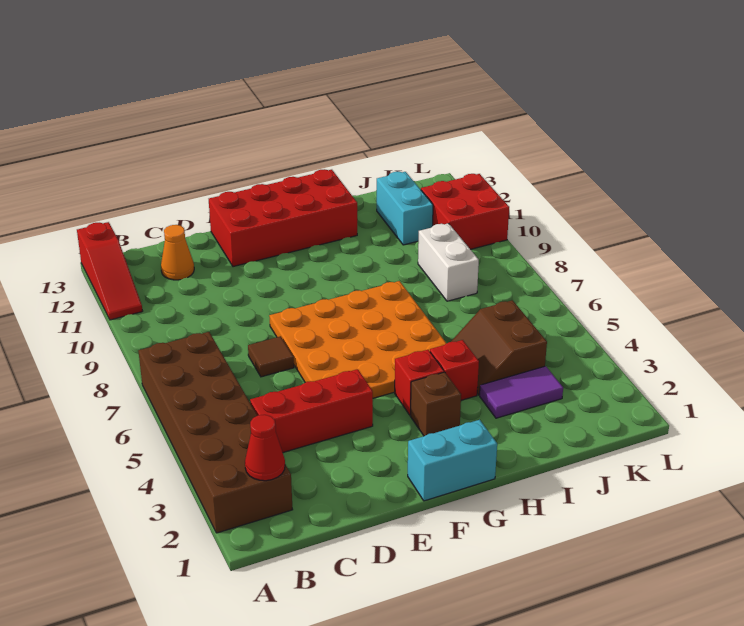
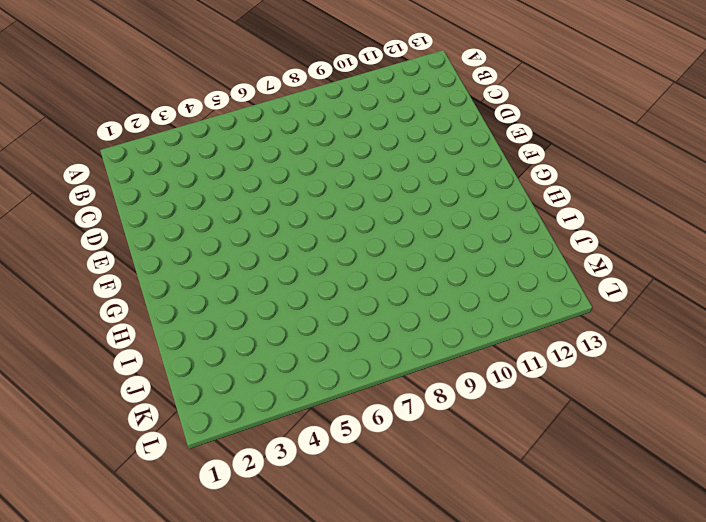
none -> brown 2x6 brick [138,332,293,533]
none -> red 1x3 slope [77,222,142,320]
none -> red 1x3 brick [250,369,373,452]

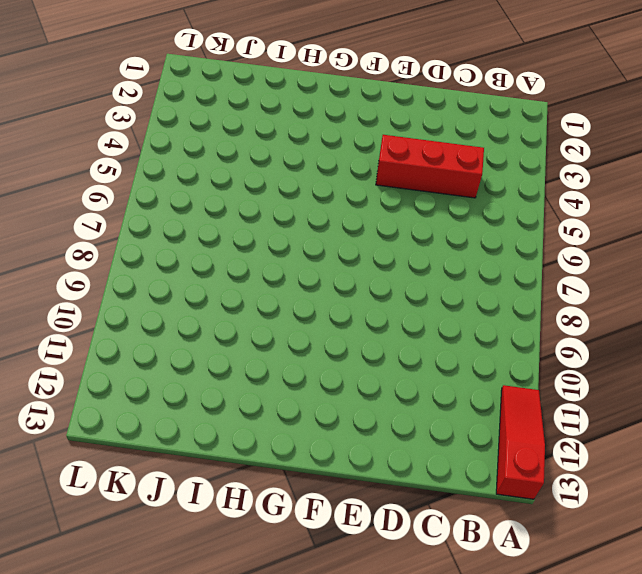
none -> brown 2x6 brick [138,332,293,533]
none -> orange 1x1 cone [161,225,194,280]
none -> brown 1x1 tile [248,336,294,377]

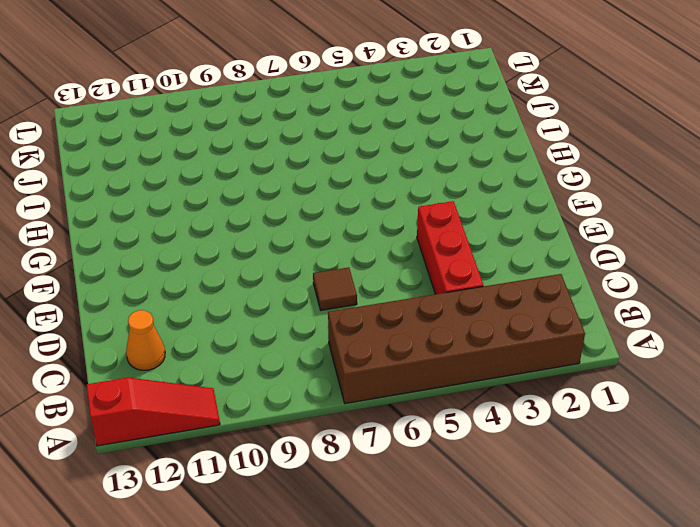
none -> orange 4x4 plate [269,281,447,398]
none -> red 2x4 brick [209,169,357,267]
none -> cyan 1x2 brick [408,420,497,501]

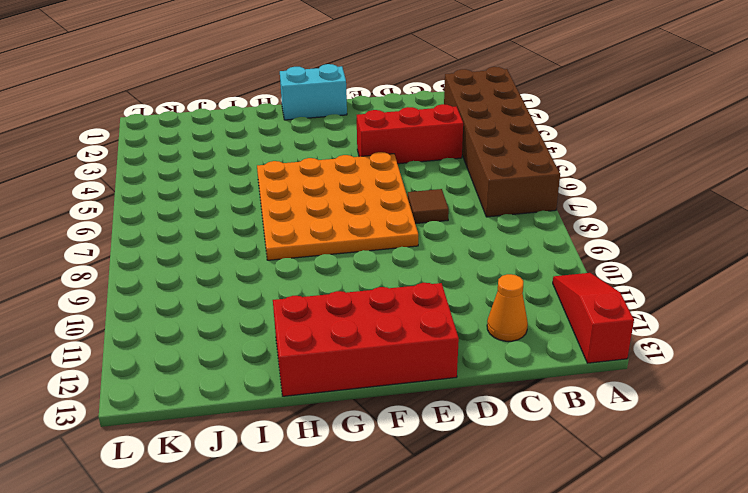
none -> brown 1x1 brick [411,372,461,436]
none -> red 1x1 brick [395,350,444,415]
none -> red 1x1 brick [430,340,479,400]

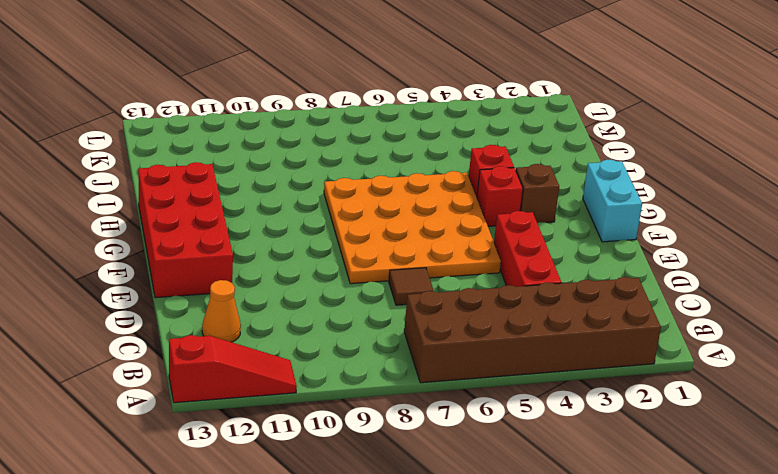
none -> purple 1x2 tile [480,366,563,418]
none -> brown 2x2 slope [451,300,547,395]
none -> white 1x2 brick [418,223,479,301]

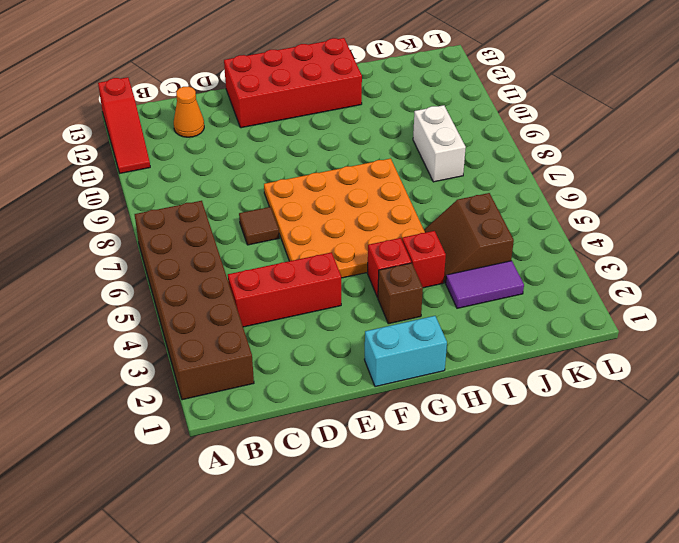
none -> cyan 1x2 brick [377,172,433,245]
none -> red 2x2 brick [421,174,509,249]
none -> red 1x1 cone [245,415,285,481]

